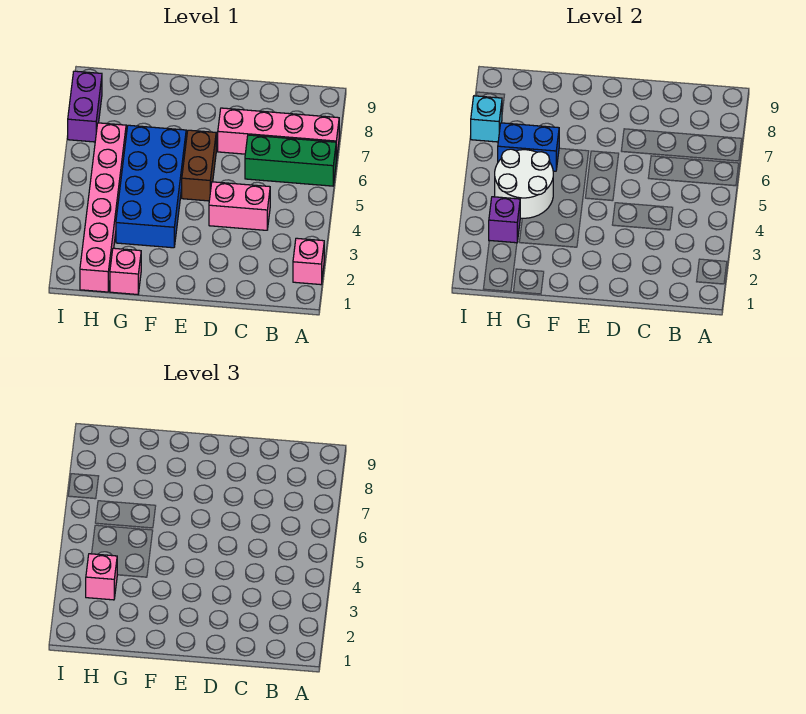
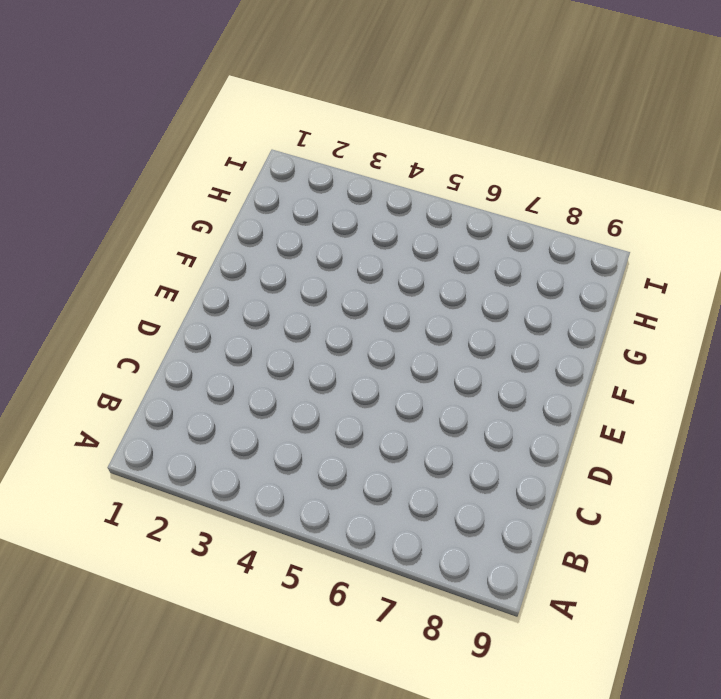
none -> pink 1x1 brick [293,238,324,285]
none -> green 1x3 brick [245,135,336,186]
none -> pink 1x4 brick [218,108,339,161]

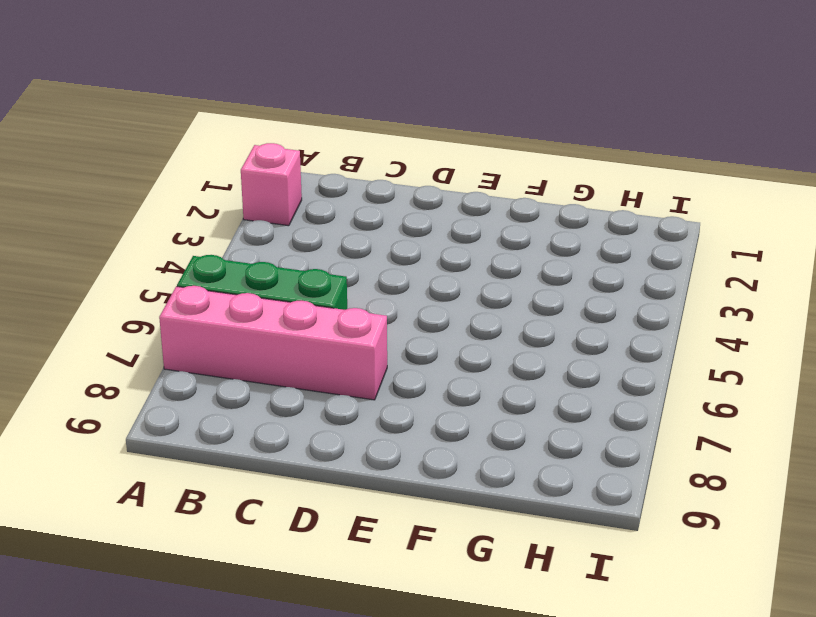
none -> pink 1x2 brick [209,182,270,230]
none -> brown 1x2 brick [182,130,216,201]
none -> blue 2x4 brick [116,125,186,248]

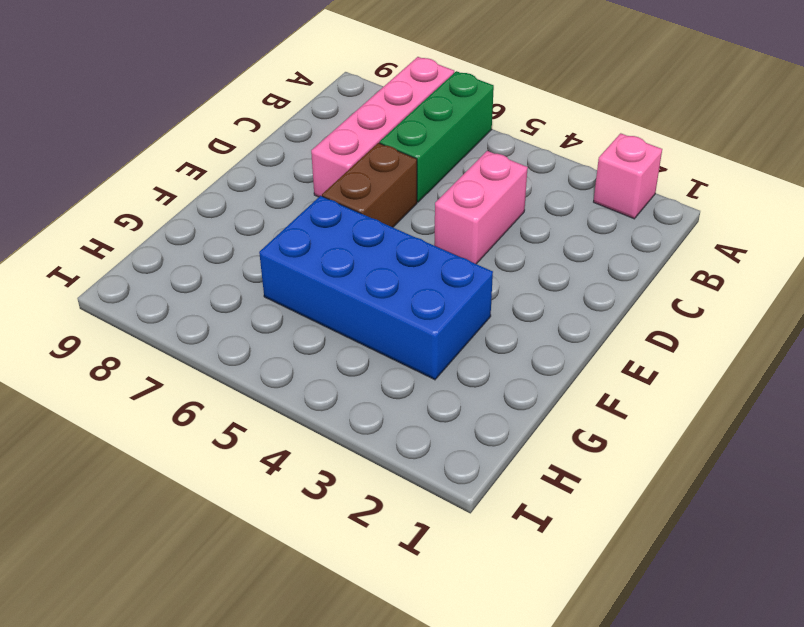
brown 1x2 brick [322,143,417,227] -> brown 1x2 brick turned to [182,130,216,201]
none -> pink 1x1 brick [110,248,141,295]
none -> pink 1x6 brick [80,123,126,292]
none -> purple 1x2 brick [68,71,102,142]

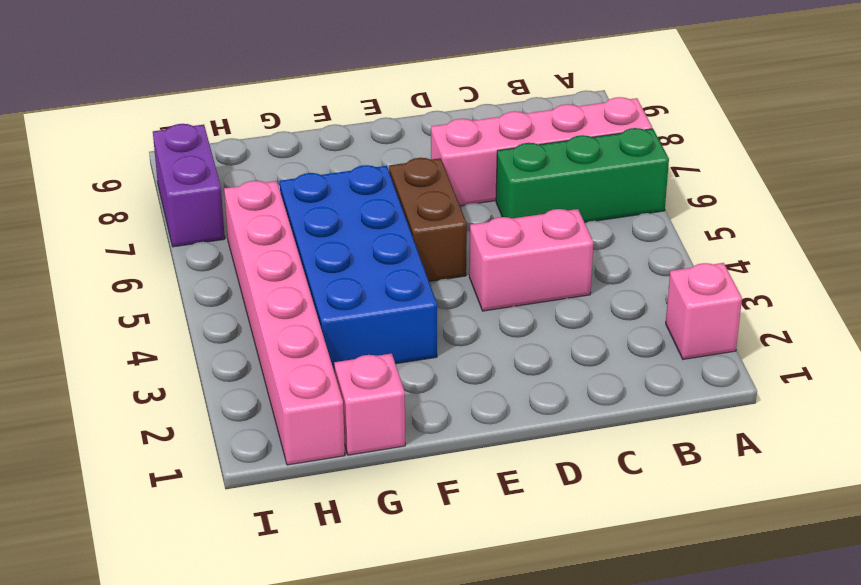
none -> white 2x2 round brick [495,149,553,218]
none -> blue 1x2 brick [498,123,559,171]
none -> purple 1x1 brick [489,197,520,243]

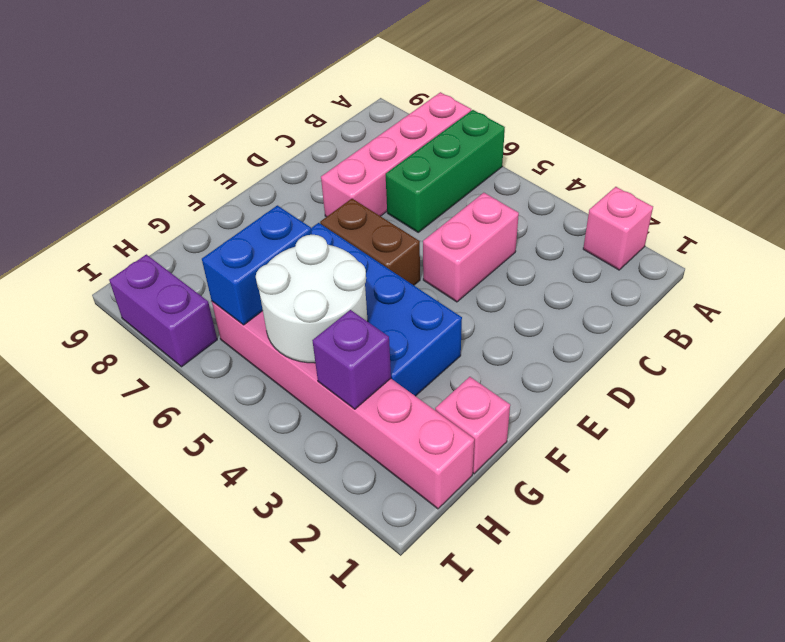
none -> cyan 1x1 brick [471,96,502,142]
none -> pink 1x1 brick [86,554,117,600]

